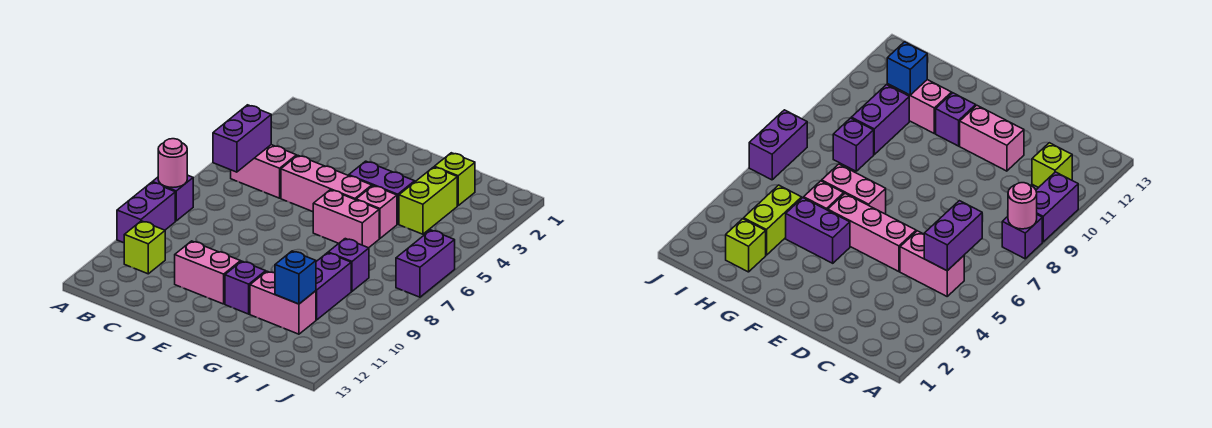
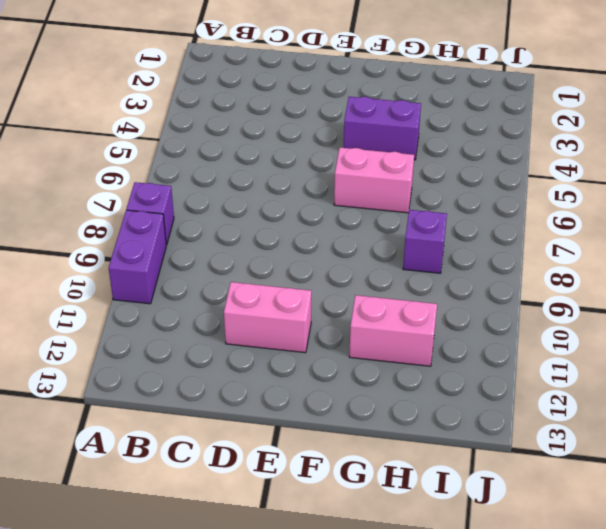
none -> pink 1x2 brick [231,145,296,198]
none -> lime 1x1 brick [124,221,165,274]
none -> pink 1x3 brick [281,155,372,212]

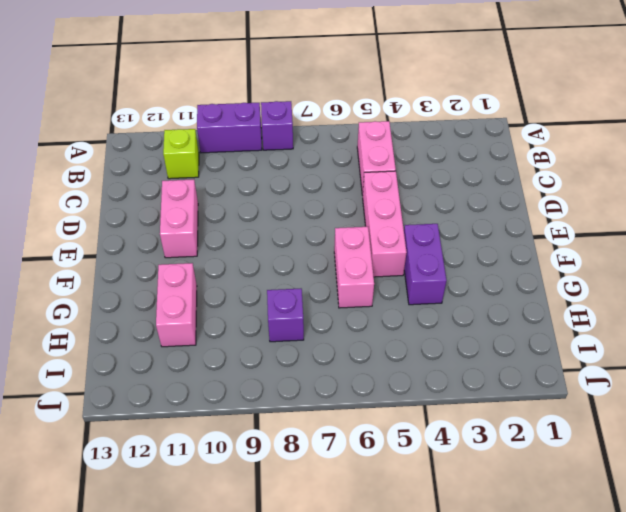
none -> purple 1x1 brick [225,261,266,314]
none -> pink 1x1 brick [356,186,397,238]
none -> lime 1x1 brick [434,153,475,206]

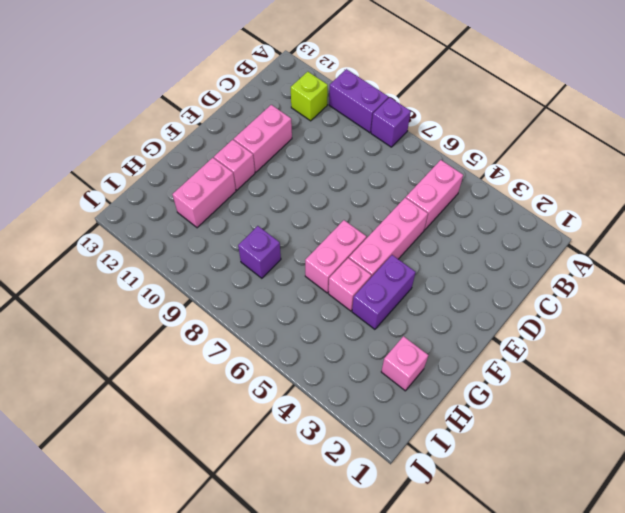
pink 1x1 brick [214,140,255,190] -> purple 1x1 brick [225,261,266,314]
pink 1x1 brick [381,336,428,391] -> lime 1x1 brick [434,153,475,206]
none -> lime 1x2 brick [399,167,457,234]
none -> purple 1x2 brick [316,253,351,320]
none -> purple 1x2 brick [396,230,455,297]

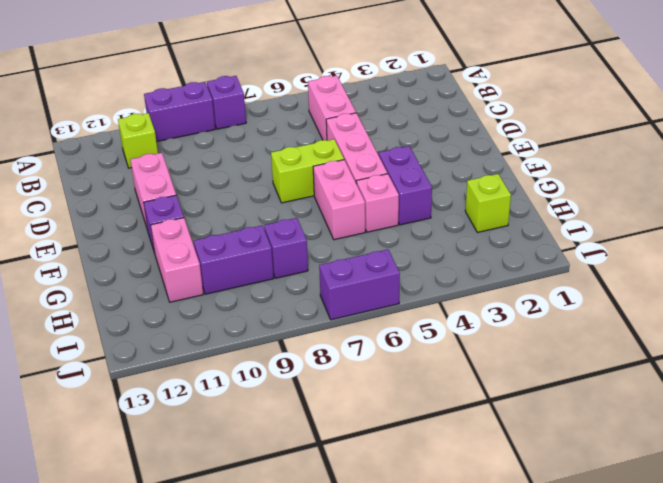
lime 1x2 brick [271,139,344,203] -> lime 1x2 brick moved to [399,167,457,234]
none -> pink 1x1 round brick [158,139,187,187]
none -> purple 1x2 brick [213,105,271,172]
none -> blue 1x1 brick [275,251,316,304]

